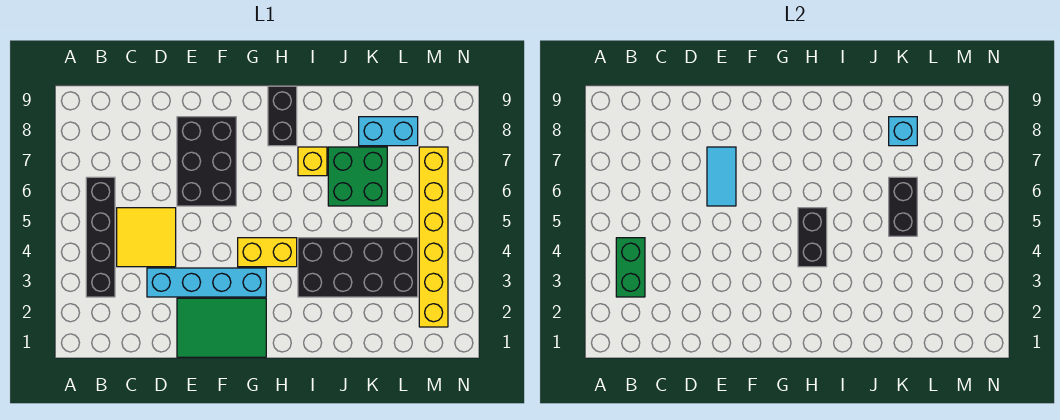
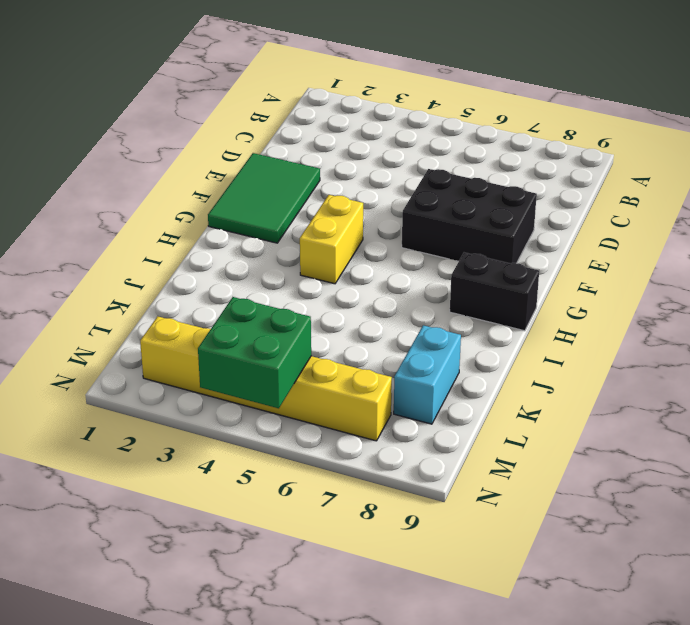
green 2x2 brick [198,297,311,408] -> green 2x2 brick moved to [328,147,387,206]
none -> black 1x4 brick [86,177,115,297]
none -> yellow 2x2 tile [117,208,176,267]
none -> cyan 1x4 brick [147,268,266,297]

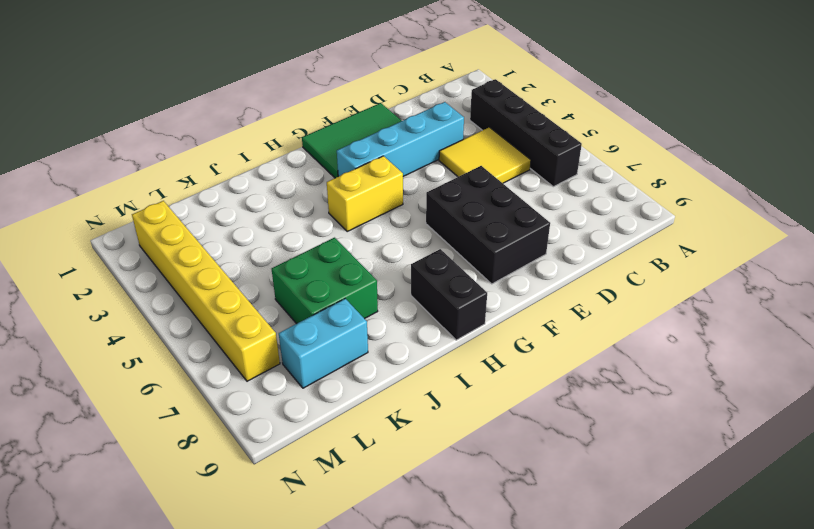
none -> black 2x4 brick [298,238,418,297]
none -> yellow 1x1 brick [298,147,327,176]
none -> green 1x2 brick [616,238,645,297]

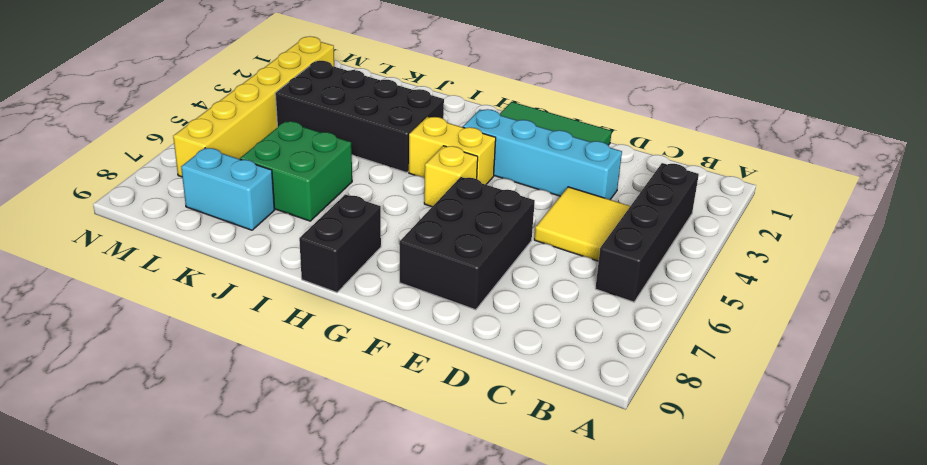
yellow 1x1 brick [424,146,478,207] -> yellow 1x1 brick moved to [298,147,327,176]
none -> green 1x2 brick [616,238,645,297]
none -> cyan 1x2 tile [707,147,736,206]
none -> black 1x2 brick [798,208,827,267]

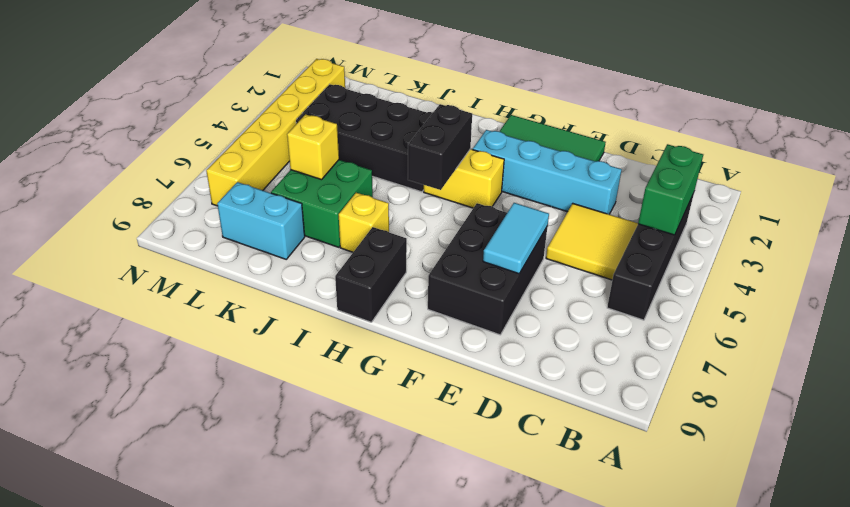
yellow 1x1 brick [287,114,339,180] -> black 1x2 brick [889,177,917,236]
none -> cyan 1x1 brick [889,117,917,146]

